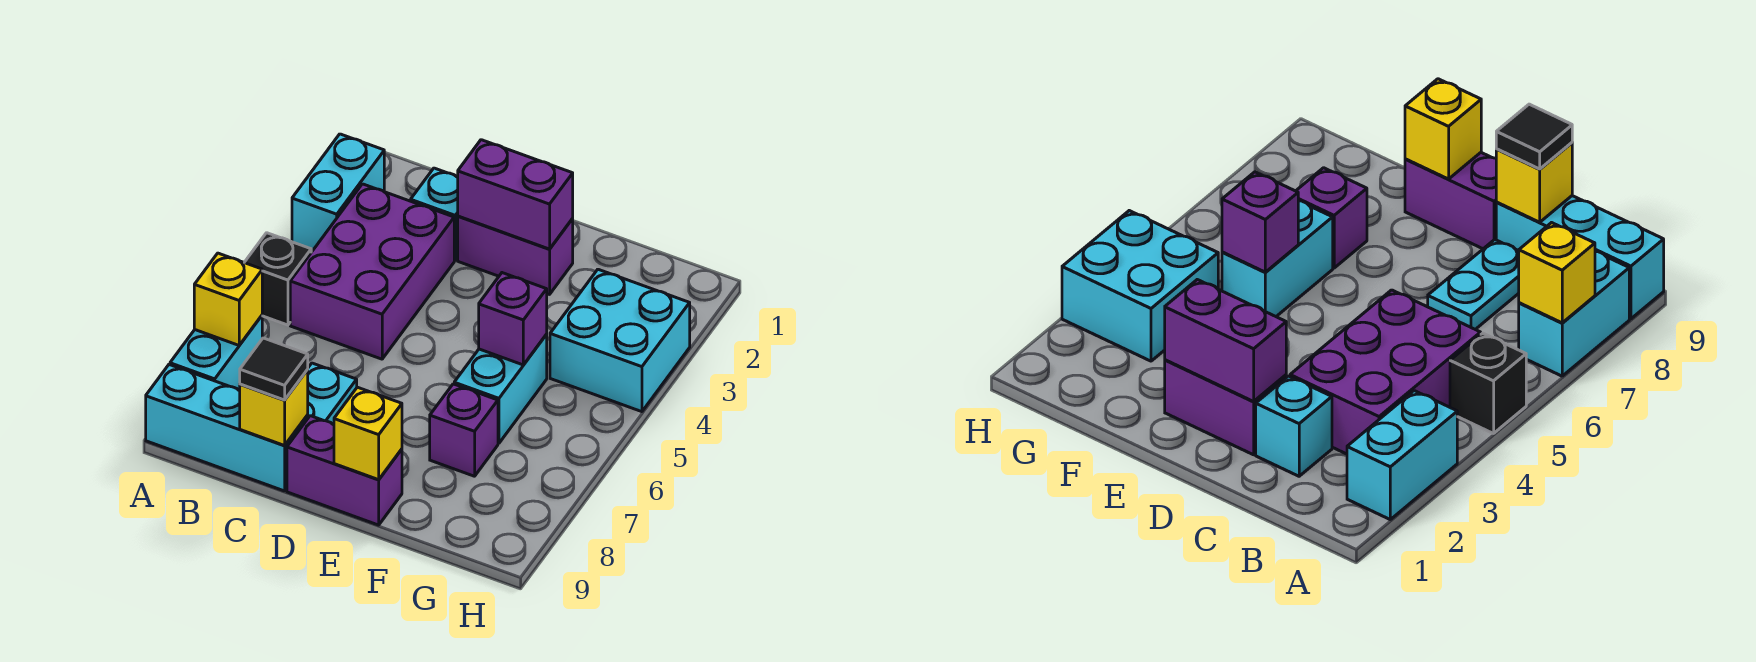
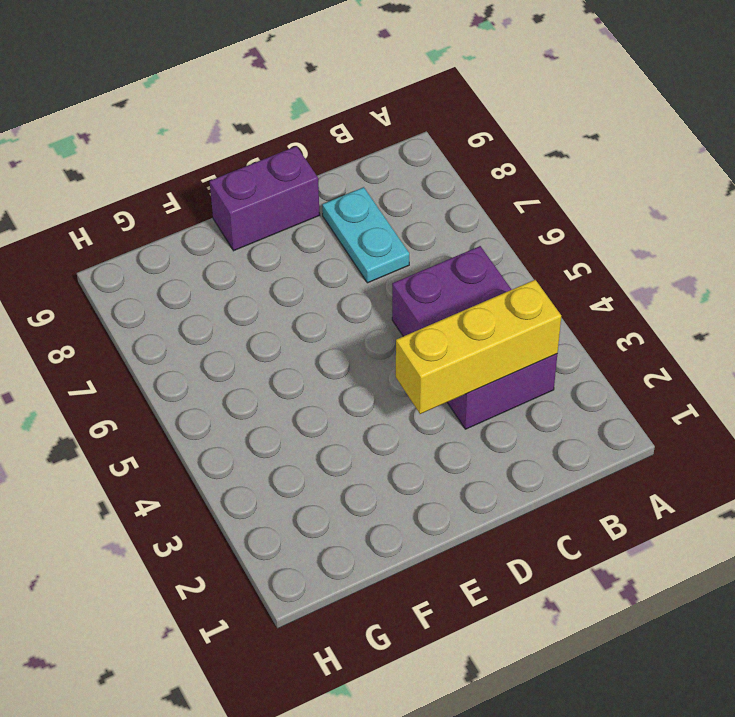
yellow 1x3 brick [396,280,561,414] -> none
none -> cyan 1x2 brick [292,134,384,251]
none -> black 1x1 brick [244,233,311,325]
none -> cyan 1x2 brick [170,316,262,390]

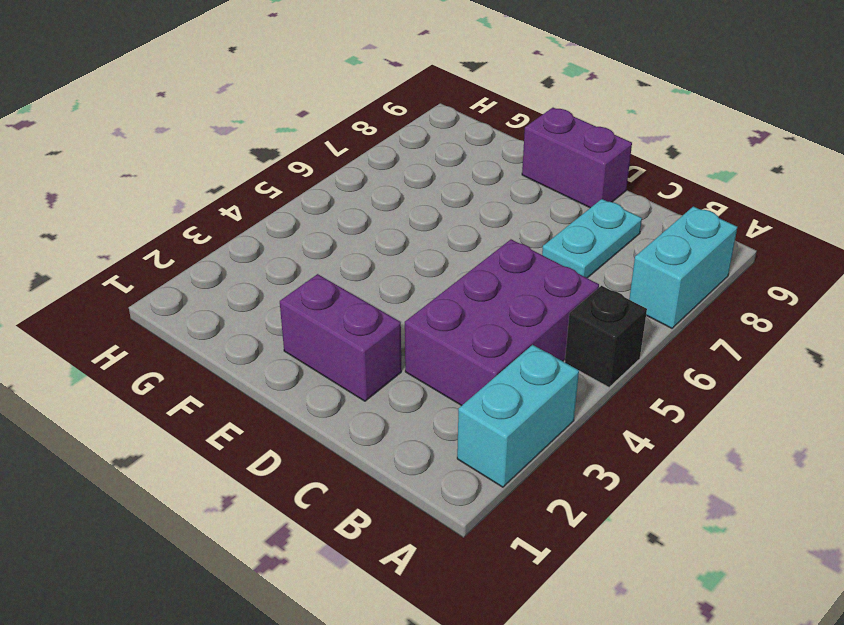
none -> cyan 1x3 brick [146,365,308,491]
none -> cyan 1x1 brick [411,168,458,260]
none -> cyan 1x2 brick [454,335,547,443]

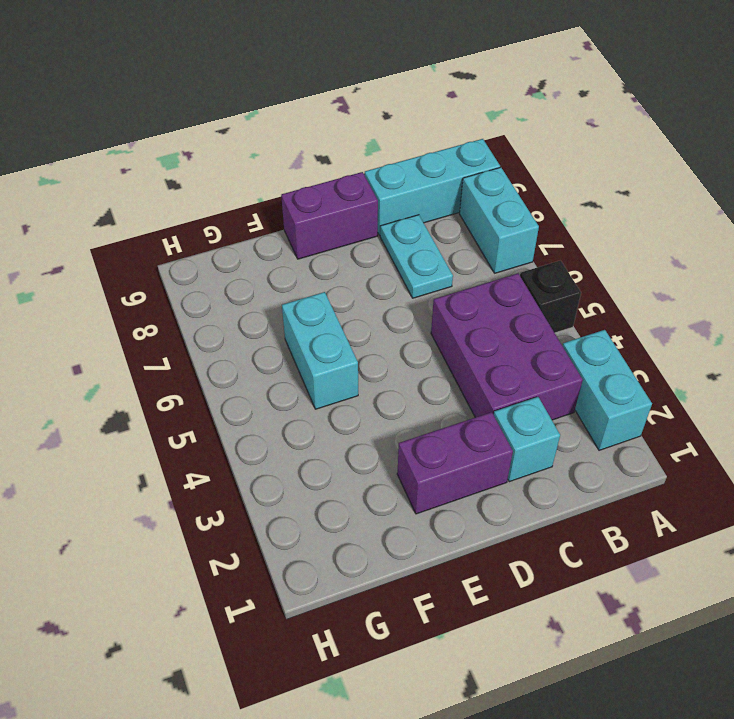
none -> purple 1x1 brick [430,384,498,476]
none -> cyan 2x2 brick [550,269,690,412]
none -> yellow 1x1 brick [194,253,262,345]

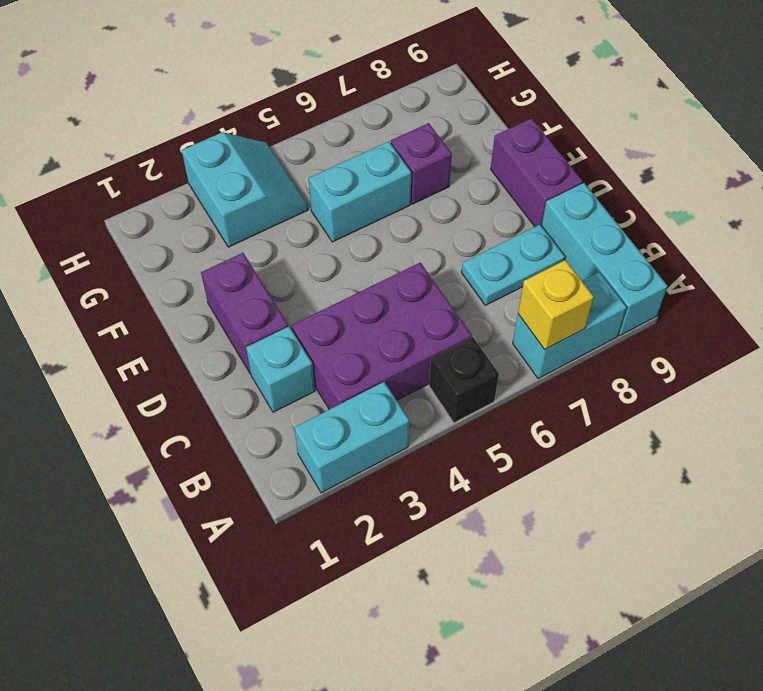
cyan 2x2 slope [182,132,308,247] -> cyan 2x2 brick [550,269,690,412]
none -> yellow 1x1 brick [240,370,308,446]
none -> purple 1x2 brick [458,140,573,249]
none -> yellow 1x1 brick [334,387,402,480]

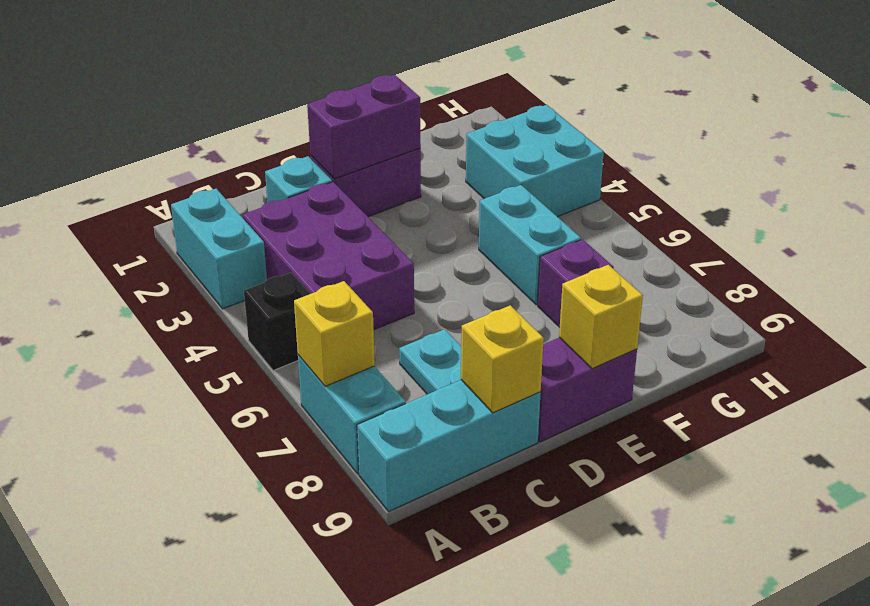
none -> purple 1x1 brick [479,273,547,365]
none -> black 1x1 tile [240,338,308,400]

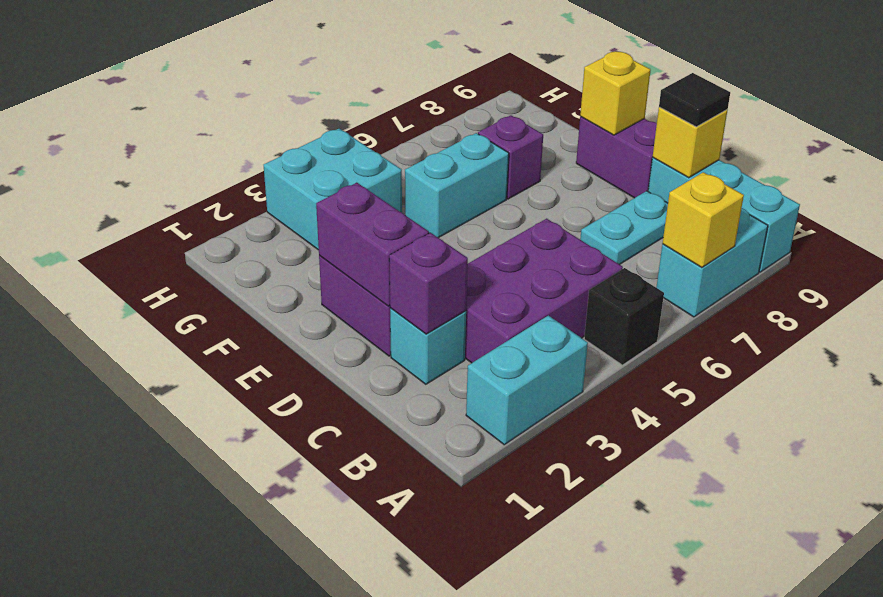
purple 1x1 brick [389,233,468,334] -> purple 1x1 brick moved to [479,273,547,365]

